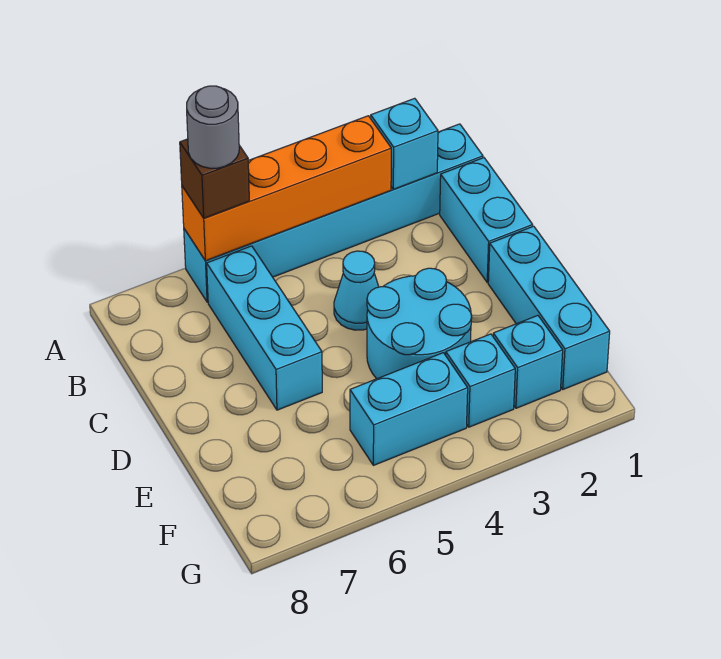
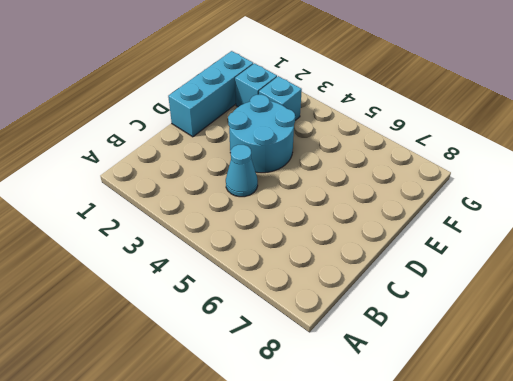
none -> cyan 1x6 brick [184,124,483,302]
none -> cyan 1x2 brick [440,158,533,282]
none -> cyan 1x3 brick [207,246,322,410]

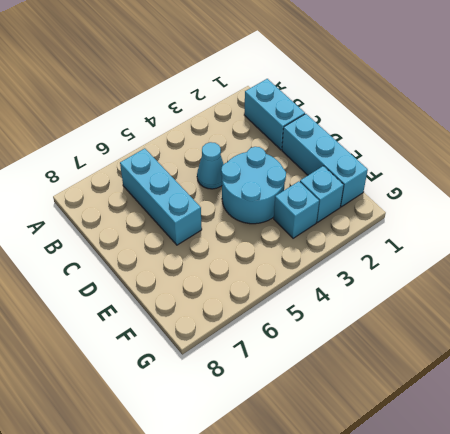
none -> cyan 1x6 brick [184,124,483,302]
none -> cyan 1x2 brick [350,353,468,465]
none -> cyan 1x1 brick [371,98,438,189]

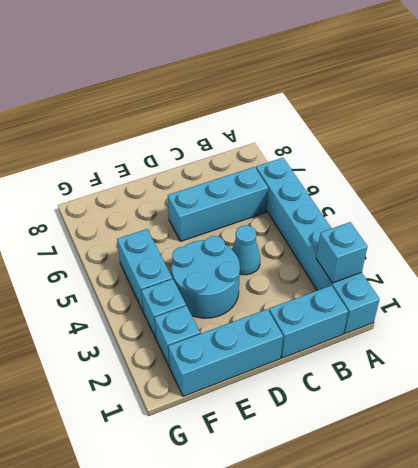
none -> orange 1x4 brick [182,116,391,261]
none -> brown 1x1 brick [180,139,249,218]
none -> grey 1x1 round brick [187,86,239,168]

